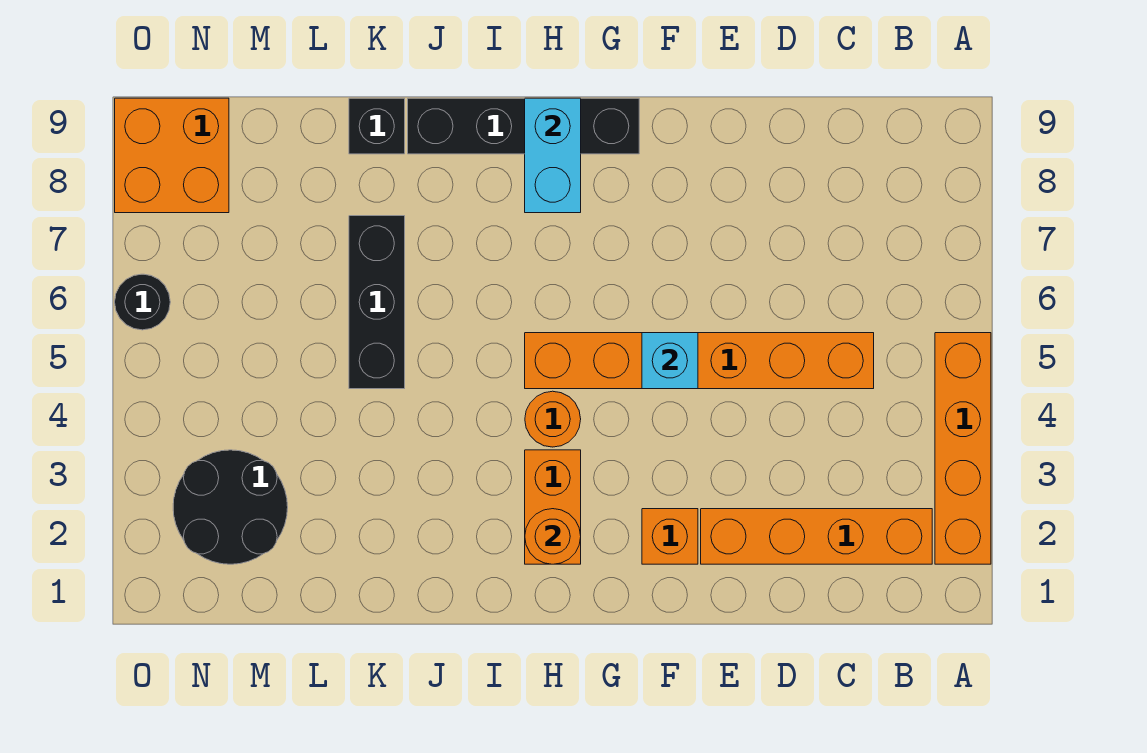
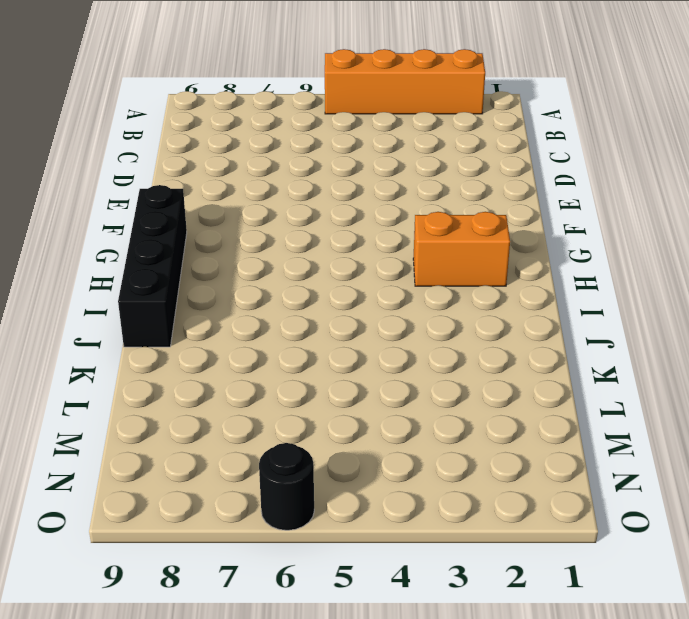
none -> orange 1x4 brick [701,509,932,564]
none -> orange 1x6 brick [525,333,874,389]
none -> orange 1x1 brick [642,509,698,564]

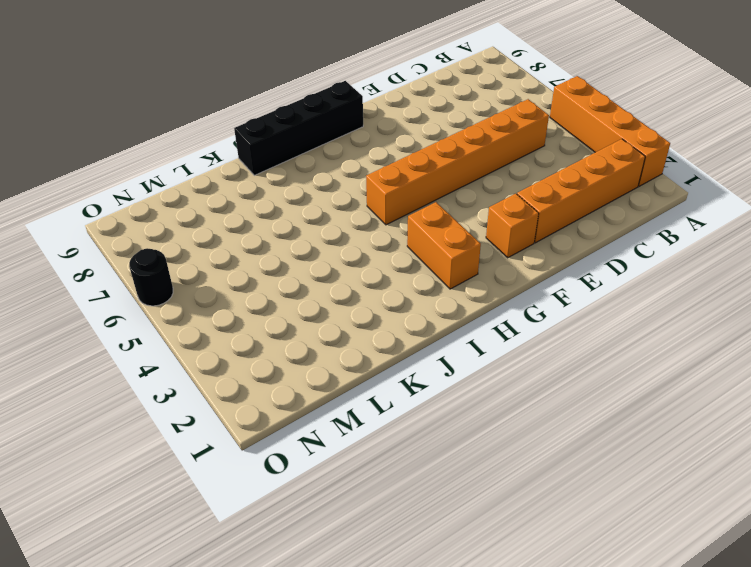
none -> orange 1x1 round brick [525,391,581,447]
none -> black 1x3 brick [349,216,405,389]
none -> black 1x1 brick [349,98,405,154]

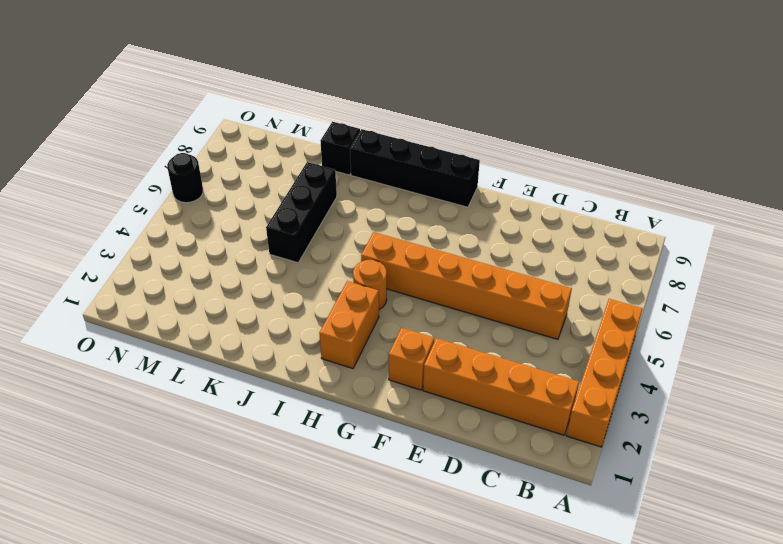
none -> black 2x2 round brick [173,450,288,564]
none -> orange 2x2 brick [115,98,229,213]
none -> cyan 1x1 brick [642,333,698,389]

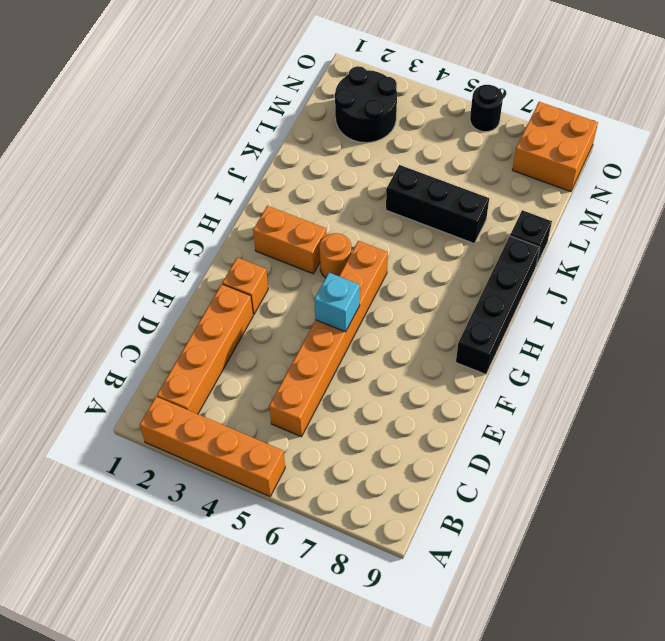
none -> orange 1x1 round brick [525,509,581,564]
none -> cyan 1x2 brick [525,98,581,213]

